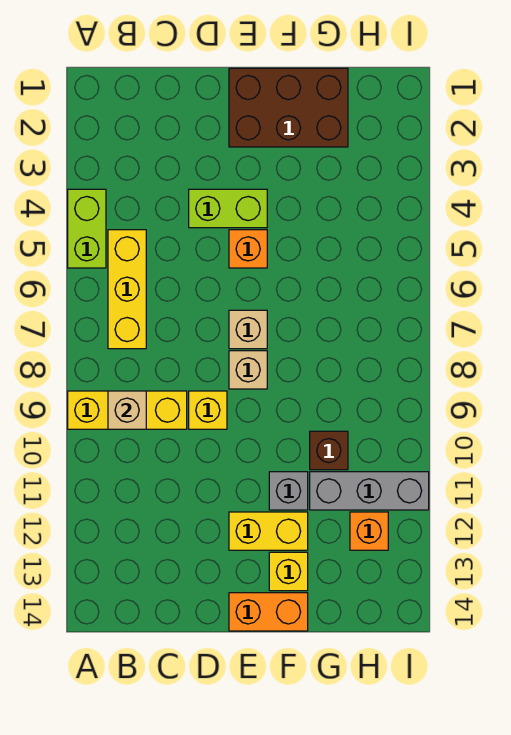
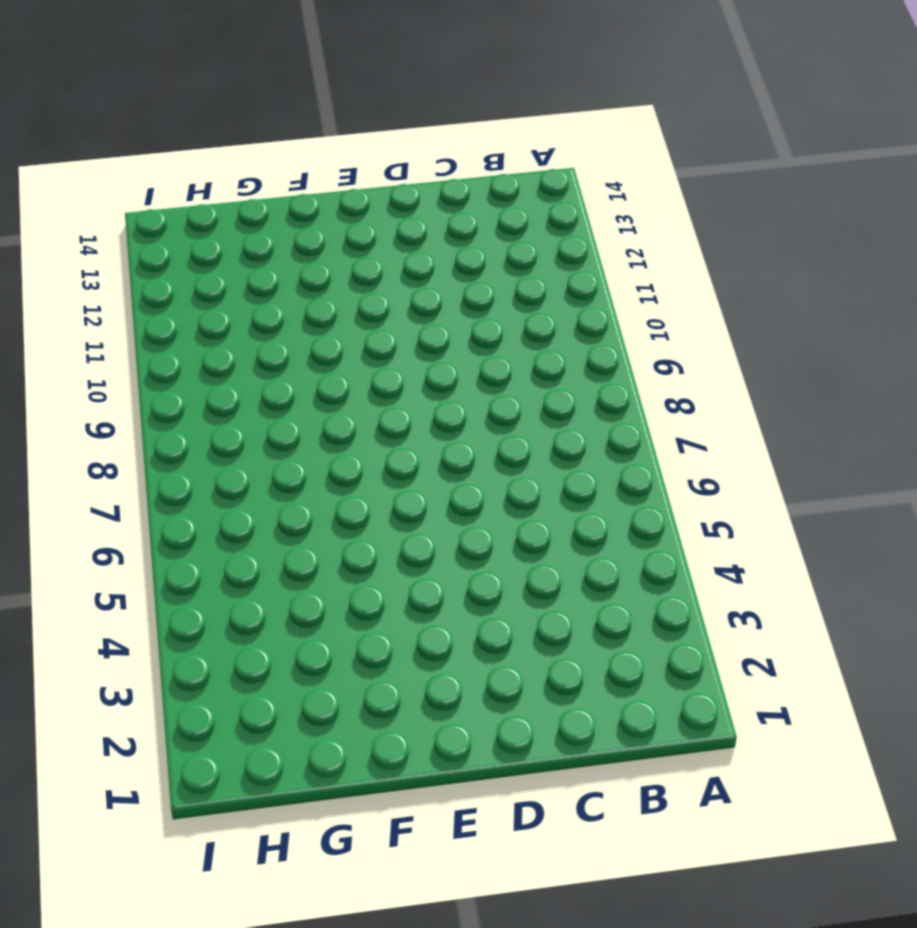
none -> lime 1x2 brick [68,189,106,268]
none -> yellow 1x3 brick [68,391,187,429]
none -> yellow 1x3 brick [108,230,146,349]

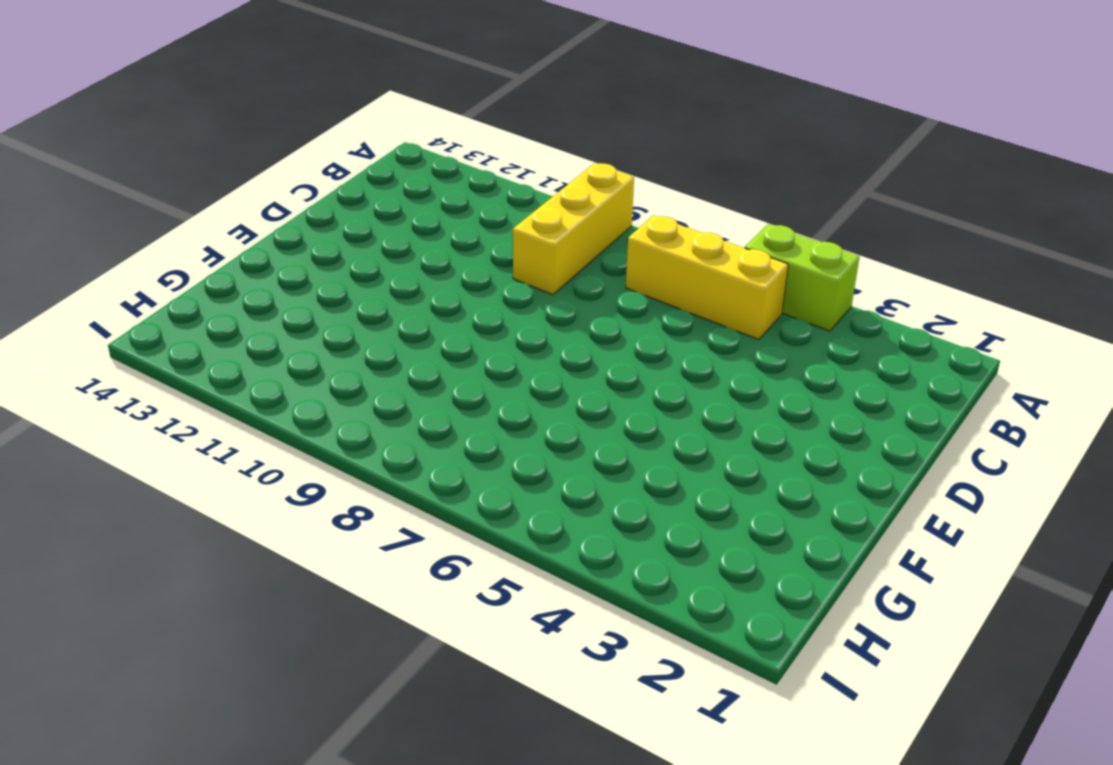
none -> lime 1x2 brick [189,189,267,228]
none -> yellow 1x1 brick [189,391,227,429]
none -> brown 2x3 brick [229,68,348,147]

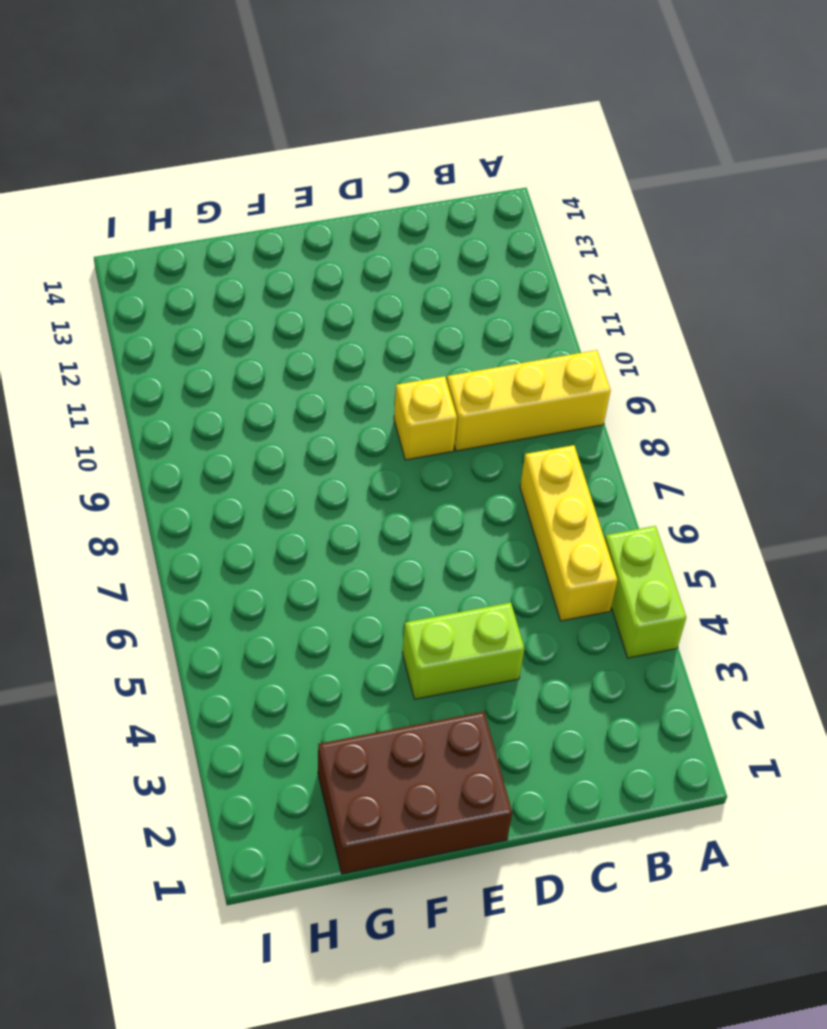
none -> orange 1x1 brick [229,230,267,268]
none -> tan 1x1 brick [229,310,267,349]
none -> tan 1x1 brick [229,351,267,389]

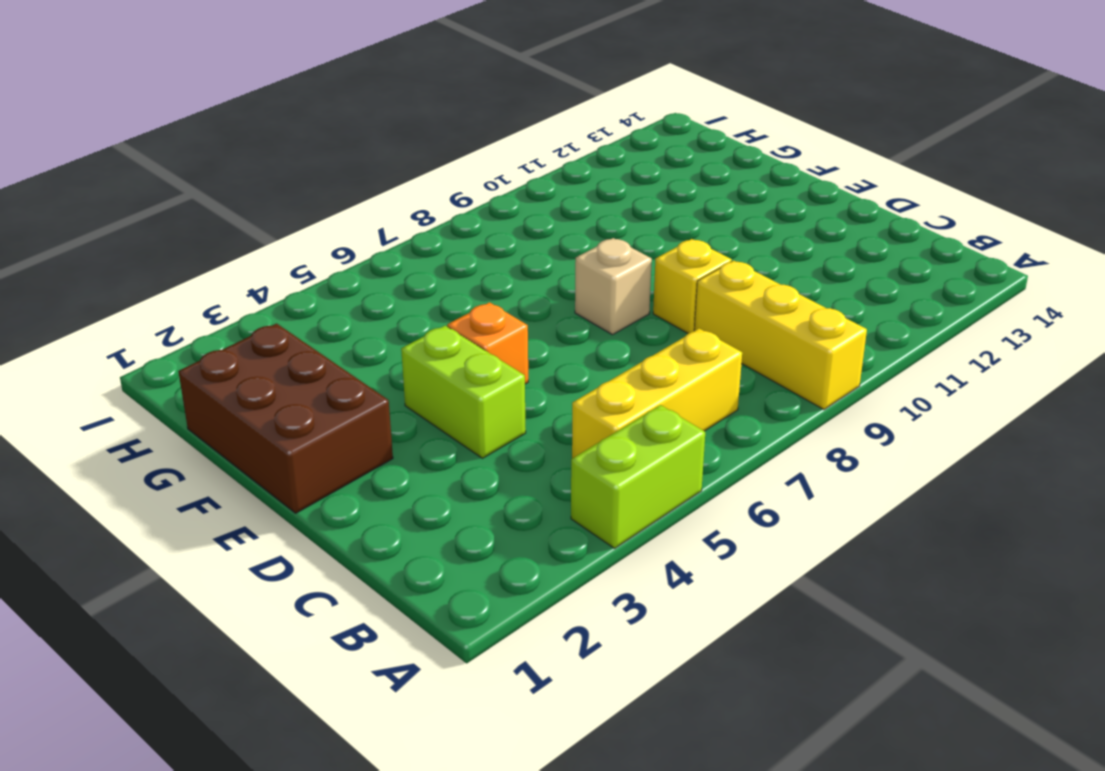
none -> tan 1x1 brick [229,310,267,349]
none -> yellow 1x2 brick [229,512,308,550]
none -> orange 1x2 brick [229,593,308,631]

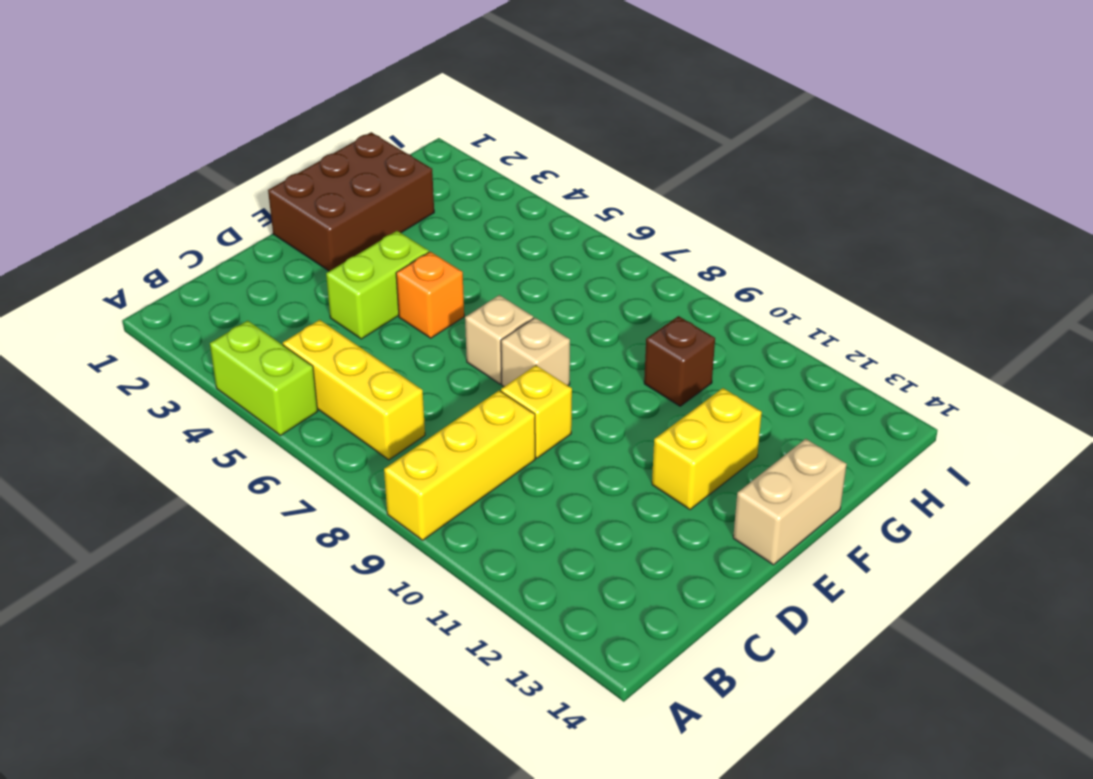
tan 1x2 brick [733,439,847,565] -> orange 1x2 brick [229,593,308,631]
none -> grey 1x1 brick [269,472,308,510]
none -> yellow 1x1 brick [269,552,308,591]
none -> grey 1x3 brick [310,472,429,510]

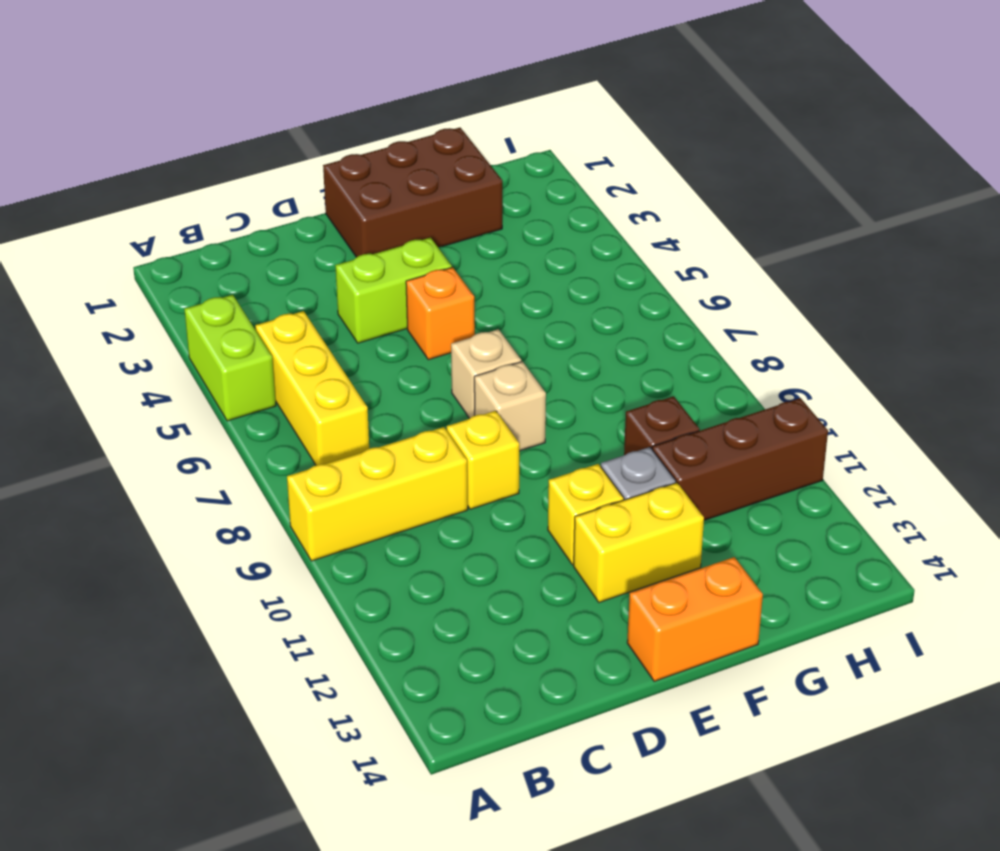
yellow 1x1 brick [548,464,624,565] -> yellow 1x1 brick moved to [269,552,308,591]
brown 1x3 brick [652,398,828,520] -> grey 1x3 brick [310,472,429,510]
none -> orange 1x1 brick [350,512,388,550]
none -> tan 1x1 brick [108,391,146,429]

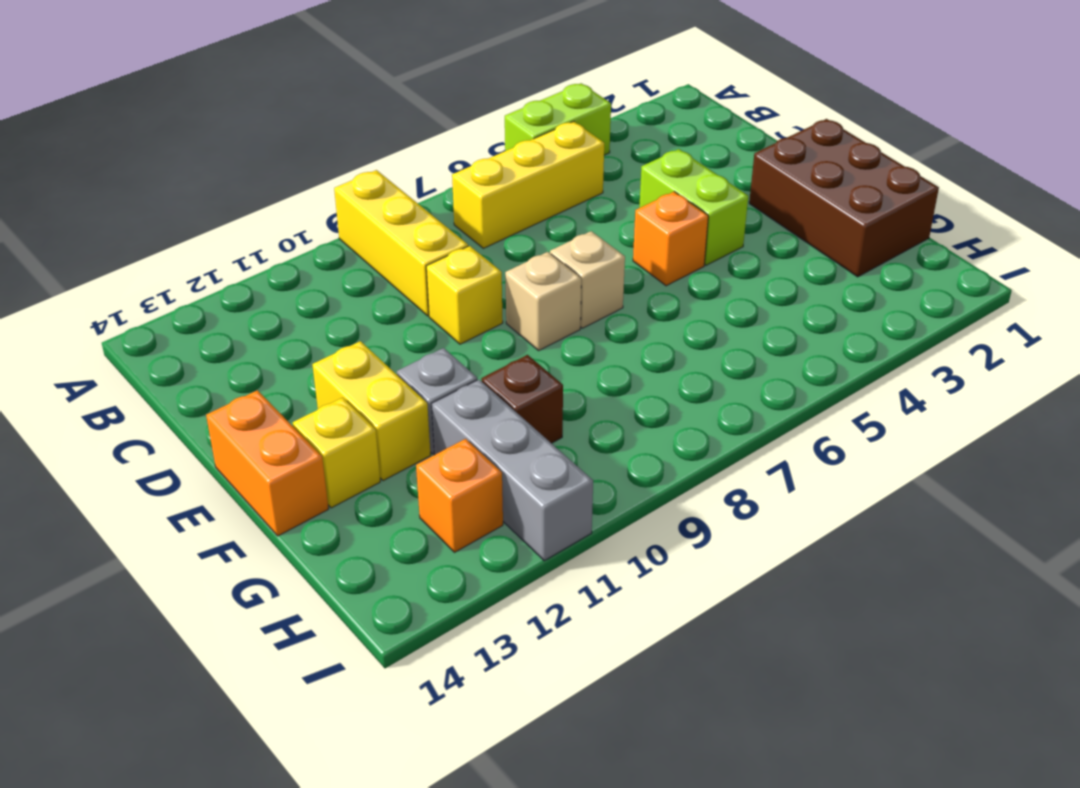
none -> tan 1x1 brick [108,391,146,429]

